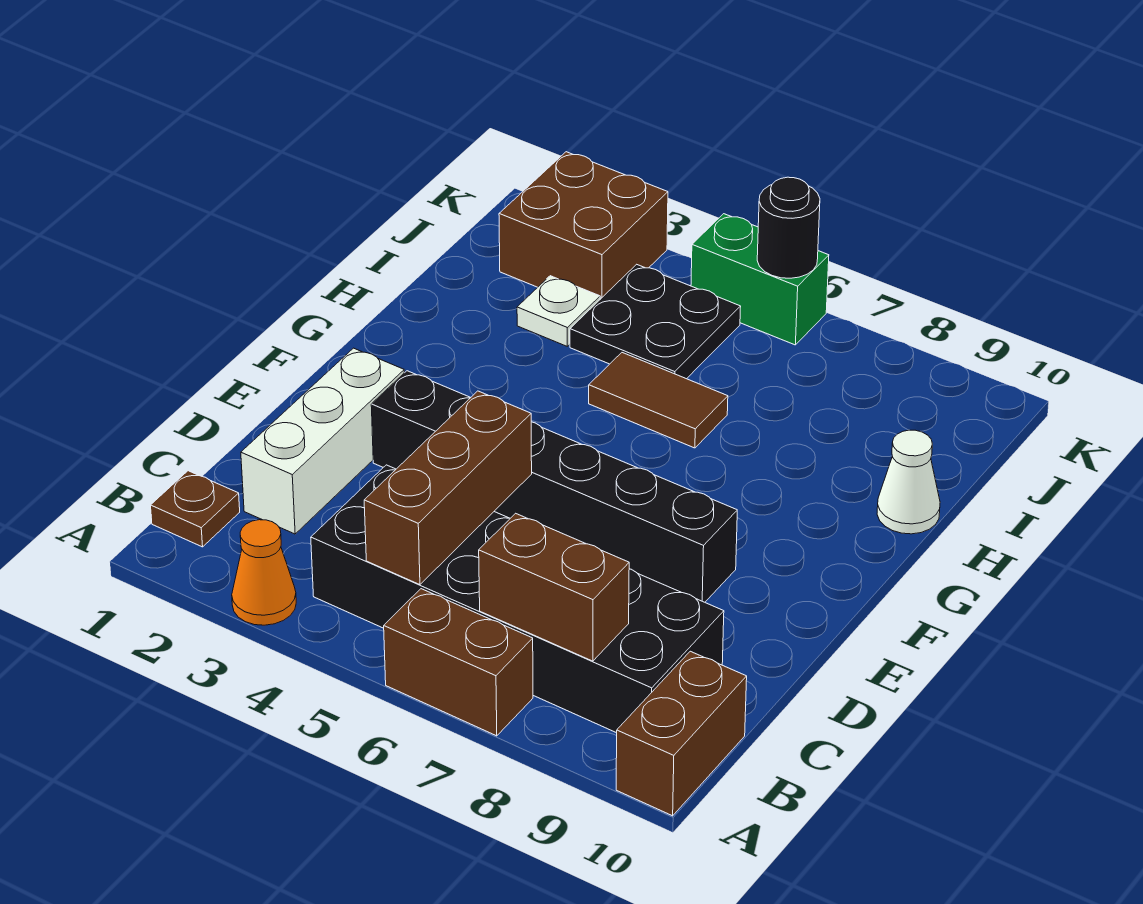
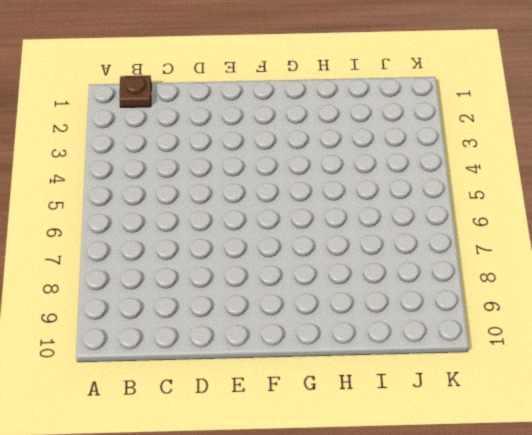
none -> orange 1x1 cone [232,520,296,625]
none -> brown 1x2 brick [384,589,533,736]
none -> brown 1x2 brick [616,651,747,816]

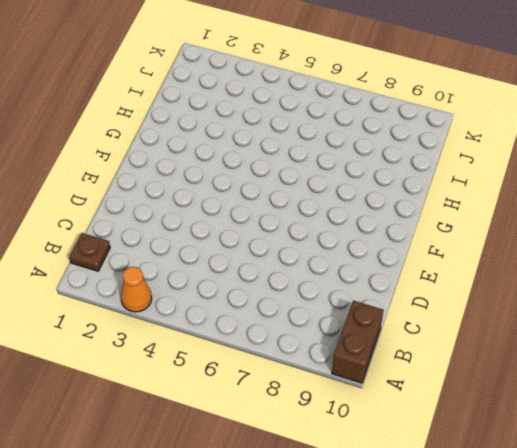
none -> brown 1x2 brick [384,589,533,736]
none -> black 2x6 brick [311,465,724,733]
none -> white 1x3 brick [241,348,404,534]

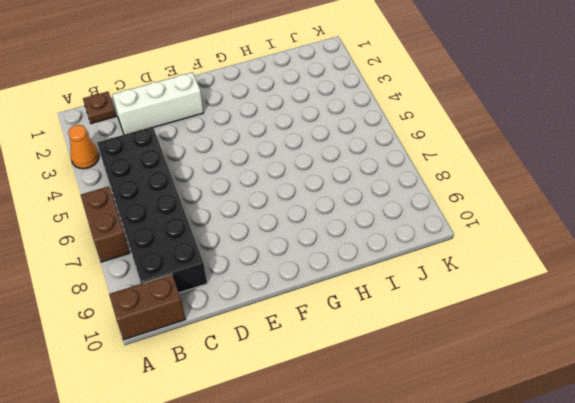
none -> black 1x6 brick [371,371,737,602]
none -> brown 1x2 tile [589,353,728,448]
none -> white 1x1 cone [877,430,940,534]

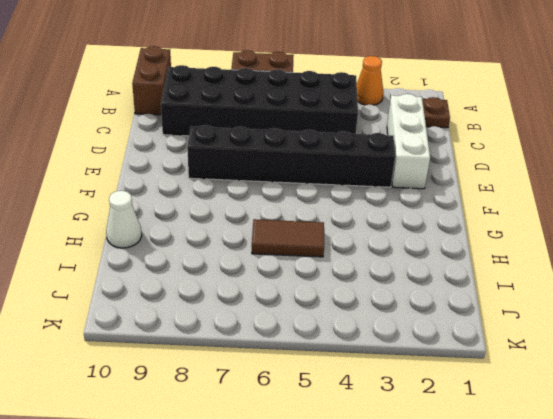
none -> white 1x1 plate [517,276,600,346]
none -> black 2x2 plate [570,264,741,379]
none -> brown 2x2 brick [499,152,668,299]

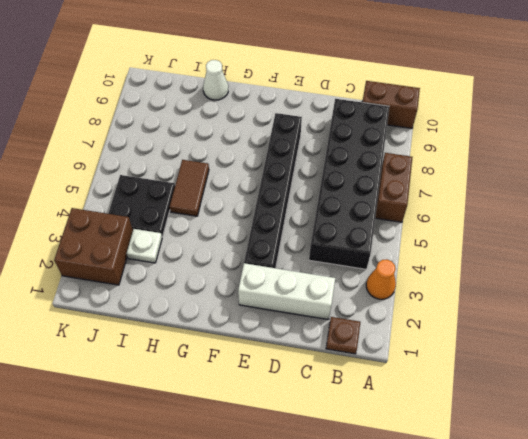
none -> green 1x2 brick [691,214,829,345]
none -> brown 1x3 brick [364,391,532,585]
none -> brown 1x2 brick [479,513,629,661]

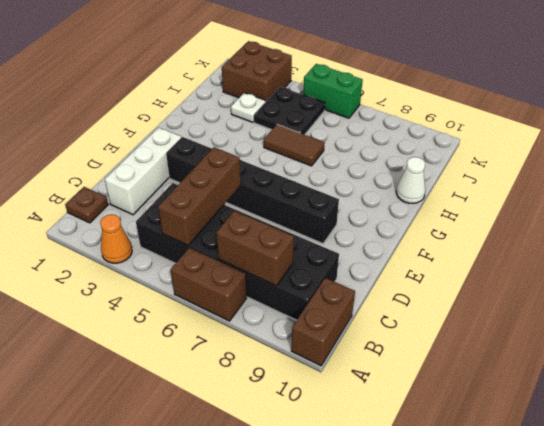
none -> black 1x1 round brick [757,177,820,278]

